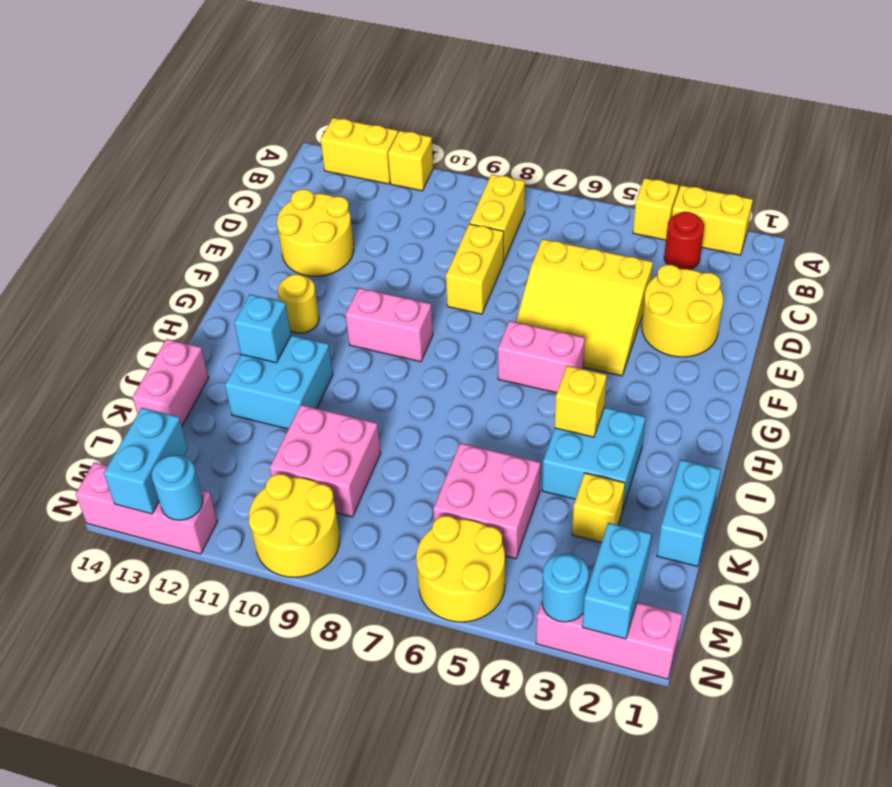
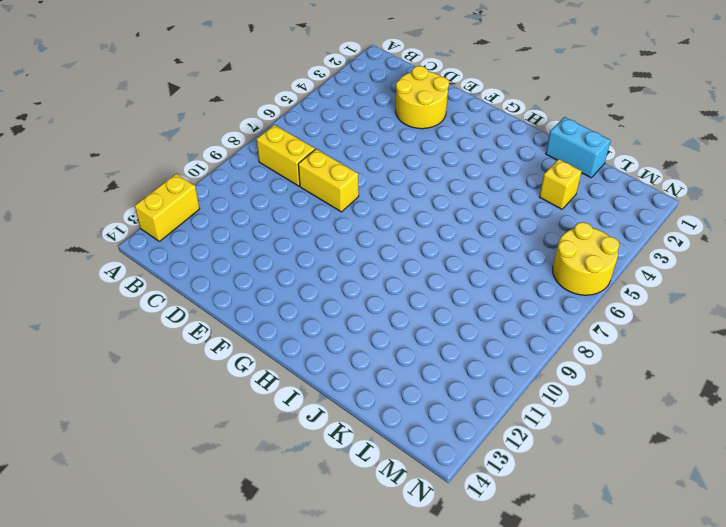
none -> yellow 1x2 brick [672,185,753,255]
none -> yellow 1x1 brick [633,178,679,240]
none -> yellow 1x1 brick [388,131,433,191]
none -> red 1x1 round brick [664,212,704,269]

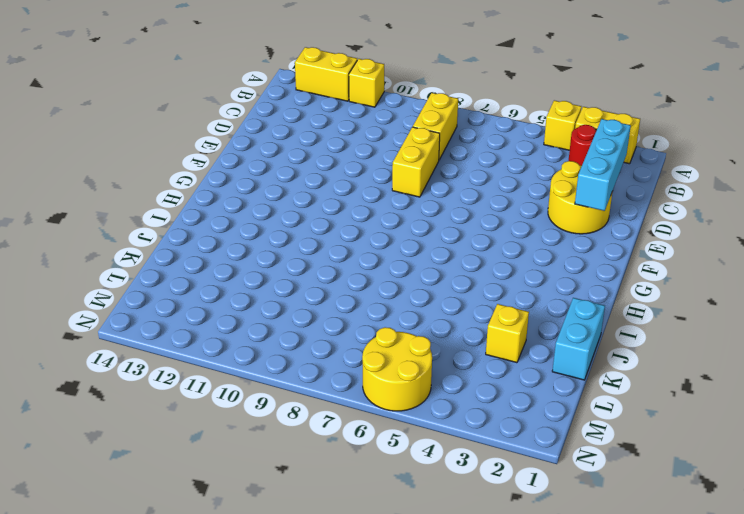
cyan 1x3 brick [575,119,631,211] -> none
none -> yellow 3x3 slope [516,239,653,376]
none -> yellow 2x2 round brick [277,189,354,276]
none -> pink 1x2 brick [498,321,585,393]
none -> pink 1x2 brick [346,288,433,362]

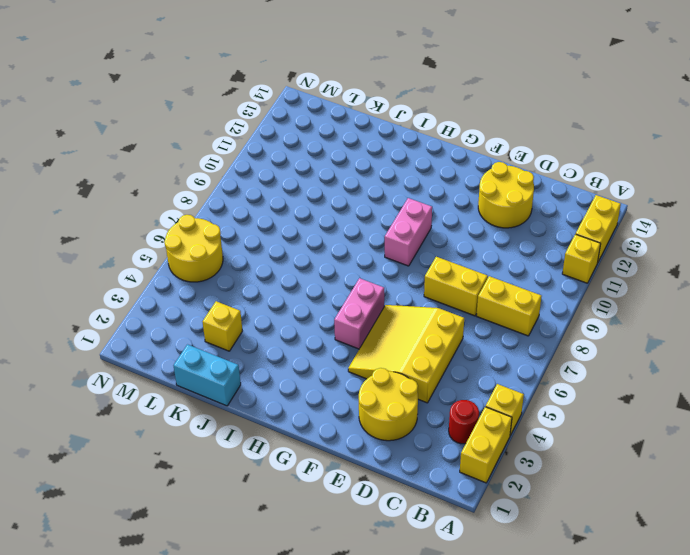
none -> yellow 1x1 round brick [278,274,319,333]
none -> cyan 2x2 brick [542,407,645,511]
none -> cyan 2x2 brick [225,335,333,429]
none -> pink 1x2 brick [132,339,209,425]

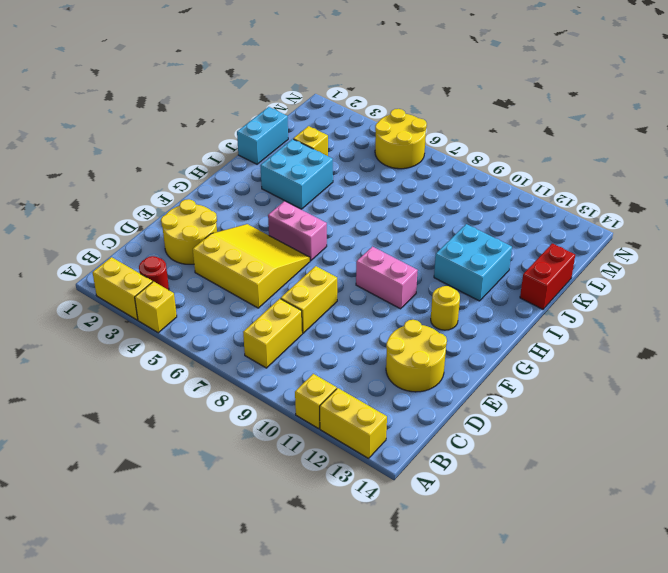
red 1x2 brick [520,244,575,309] -> pink 1x2 brick [132,339,209,425]
none -> pink 2x2 brick [433,443,540,559]
none -> pink 2x2 brick [270,405,381,517]
none -> yellow 2x2 round brick [249,474,340,577]
none -> pink 1x3 brick [536,602,683,679]

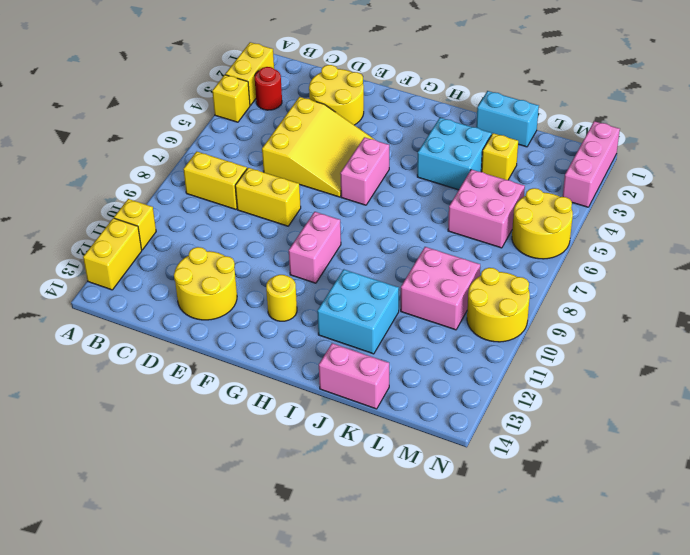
none -> pink 1x3 brick [75,462,217,554]
none -> yellow 1x1 brick [555,366,607,437]
none -> cyan 1x1 brick [234,295,291,363]
none -> cyan 1x2 brick [582,523,651,639]

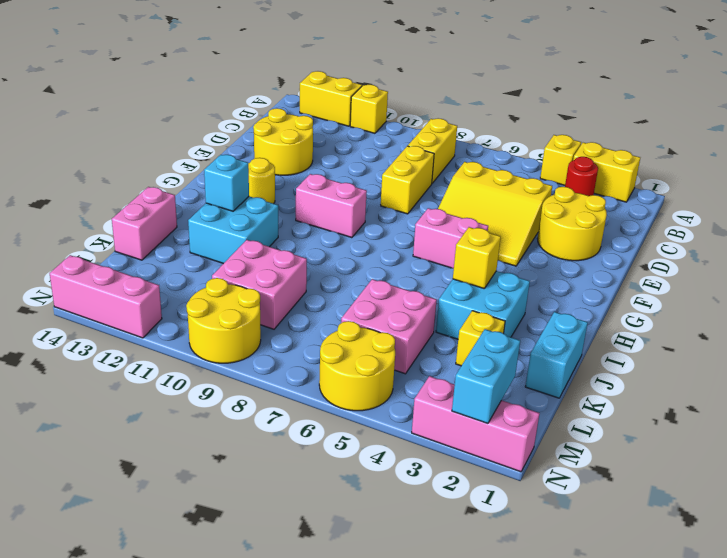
none -> cyan 1x2 brick [104,408,188,514]
none -> cyan 1x1 round brick [542,554,589,622]
none -> cyan 1x1 round brick [152,455,203,520]

